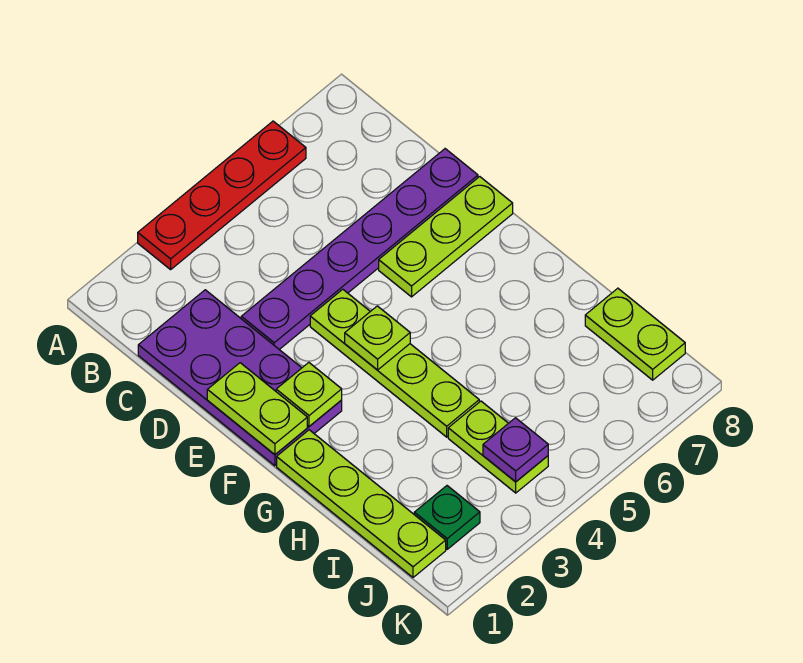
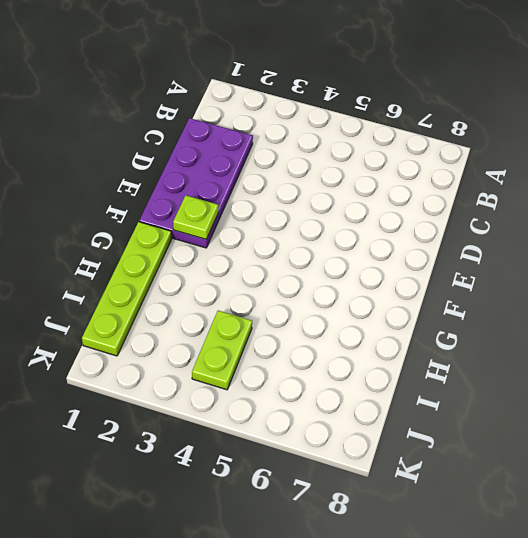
none -> red 1x4 plate [138,121,306,270]
none -> purple 1x6 plate [241,149,478,349]
none -> lime 1x4 plate [310,289,479,437]

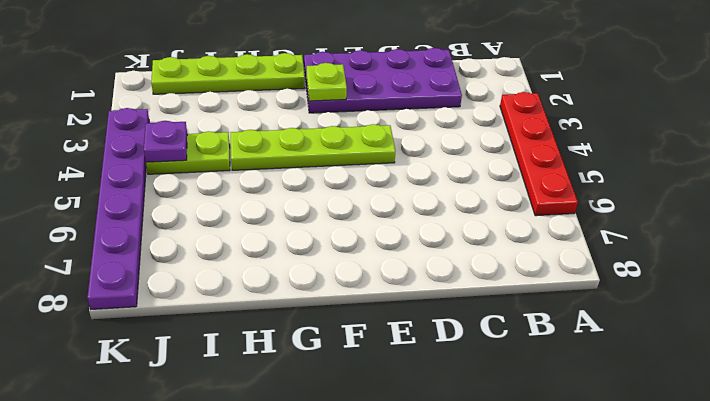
purple 1x6 plate [87,108,149,309] -> purple 1x6 plate moved to [241,149,478,349]
none -> lime 1x3 plate [379,177,513,297]
none -> lime 1x2 plate [585,288,685,380]
none -> green 1x1 plate [414,486,480,549]

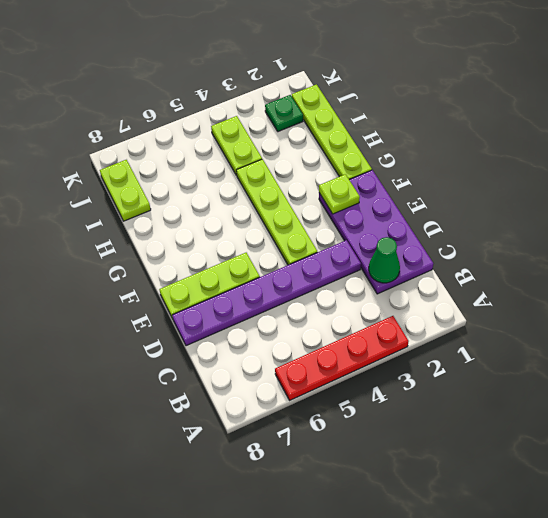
green 1x1 cone [369,237,400,283] -> none
none -> lime 1x2 plate [207,363,307,455]
none -> lime 1x1 plate [345,306,410,370]
none -> purple 1x1 plate [483,418,548,482]

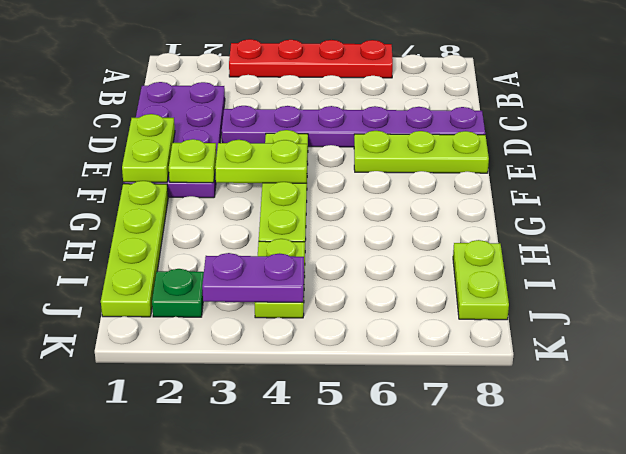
lime 1x2 plate [215,140,307,183] -> lime 1x1 plate [345,306,410,370]
purple 1x2 plate [202,253,304,302] -> purple 1x1 plate [483,418,548,482]

